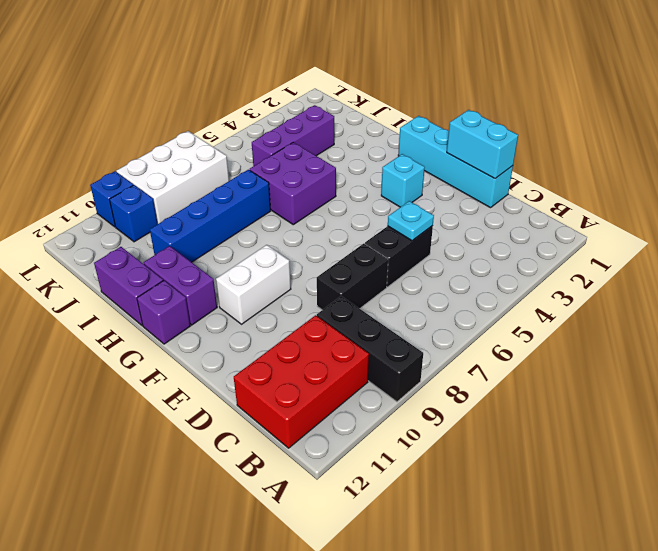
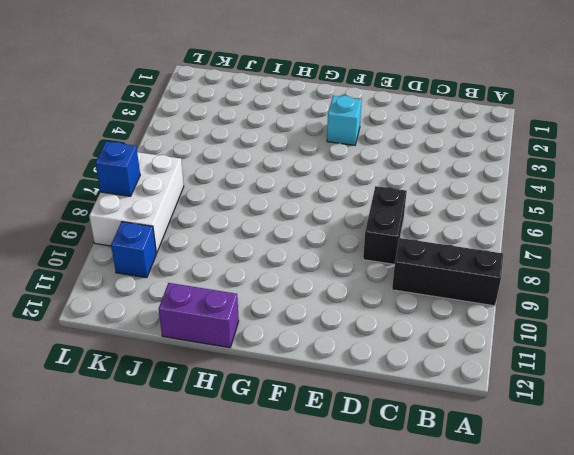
blue 1x1 brick [95,141,140,196] -> blue 1x1 brick moved to [90,171,133,227]
none -> red 2x3 brick [234,315,369,448]
none -> cyan 1x4 brick [398,116,513,208]
none -> black 1x2 brick [365,226,433,287]

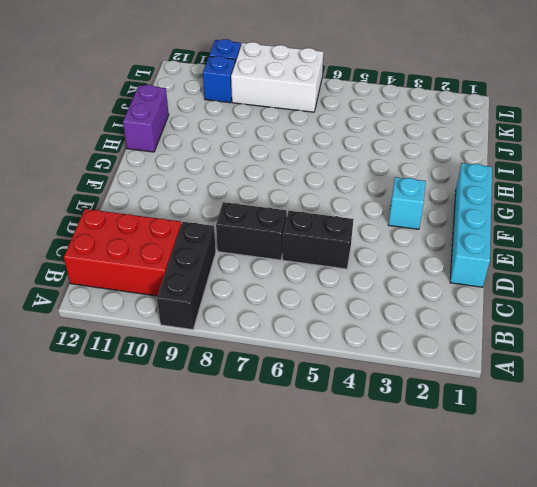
none -> white 1x2 brick [216,245,291,324]
none -> purple 1x2 brick [144,246,217,325]
none -> purple 1x1 brick [137,280,190,344]

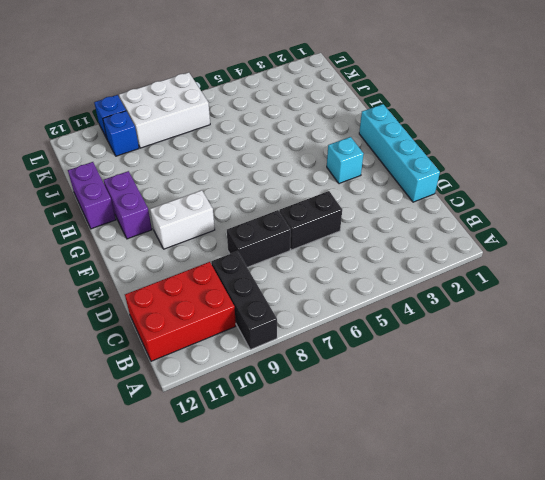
none -> purple 1x1 brick [137,280,190,344]
none -> purple 2x2 brick [250,142,336,225]
none -> blue 1x4 brick [150,170,271,262]

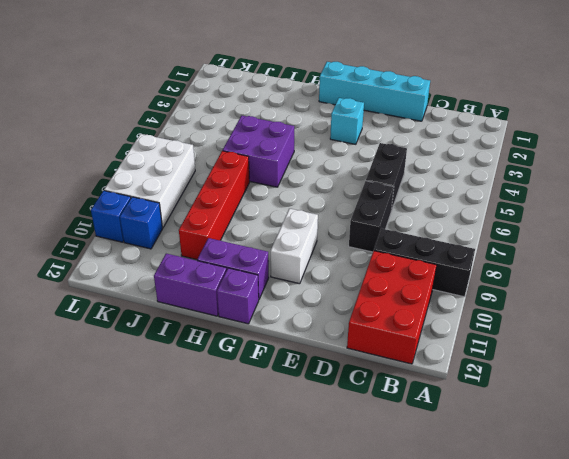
red 1x4 brick [179,151,250,260] -> blue 1x4 brick [150,170,271,262]
none -> purple 1x3 brick [252,105,334,166]
none -> cyan 1x2 brick [447,110,518,179]
none -> cyan 1x1 plate [388,201,434,241]

